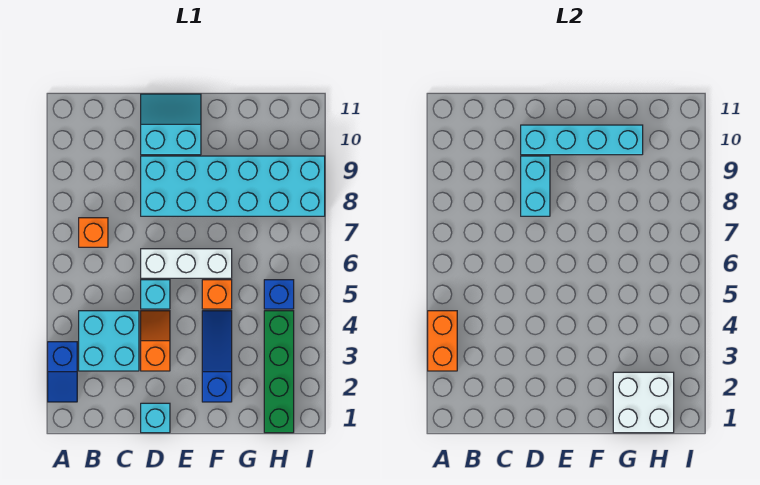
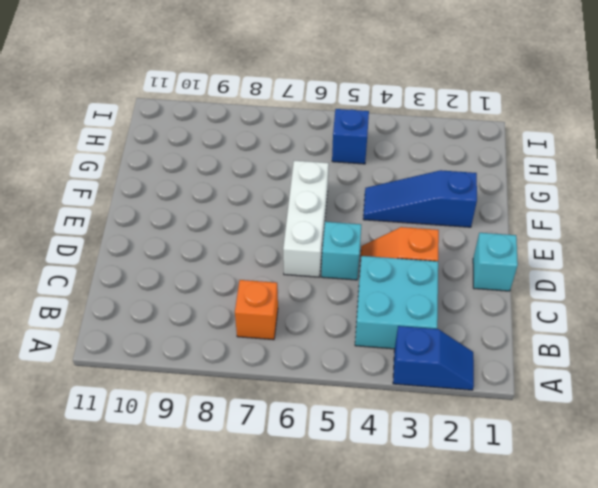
none -> cyan 2x6 brick [141,156,325,216]
none -> cyan 2x2 slope [141,94,201,155]
none -> orange 1x1 brick [202,280,232,309]

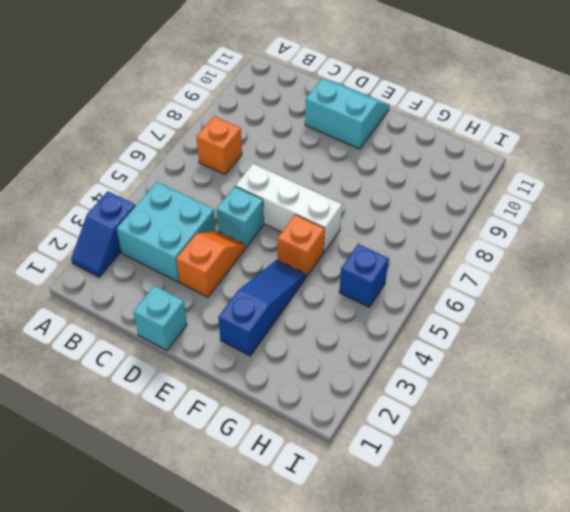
none -> cyan 2x6 brick [141,156,325,216]
none -> green 1x4 brick [264,311,294,433]
none -> orange 1x2 brick [428,311,457,371]

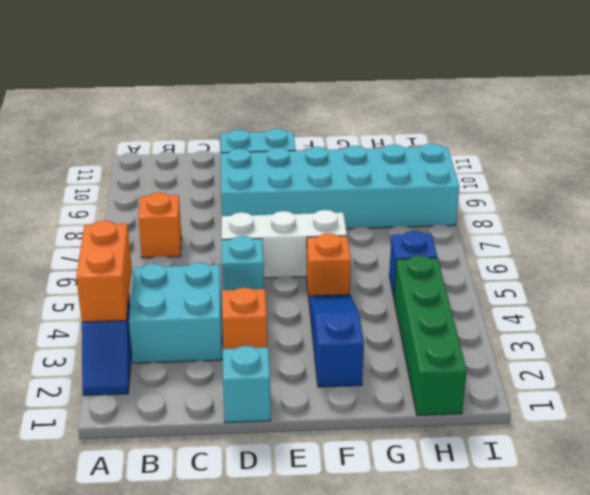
none -> cyan 1x2 brick [521,156,550,216]
none -> cyan 1x4 brick [521,125,643,155]
none -> white 2x2 brick [613,372,674,433]

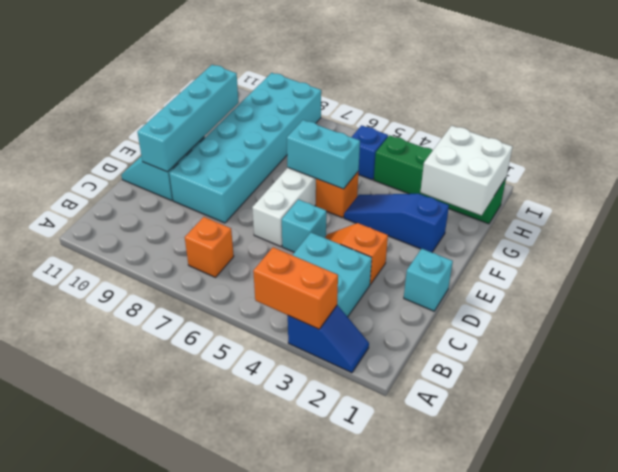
cyan 1x2 brick [287,120,360,189] -> cyan 1x2 brick moved to [521,156,550,216]

